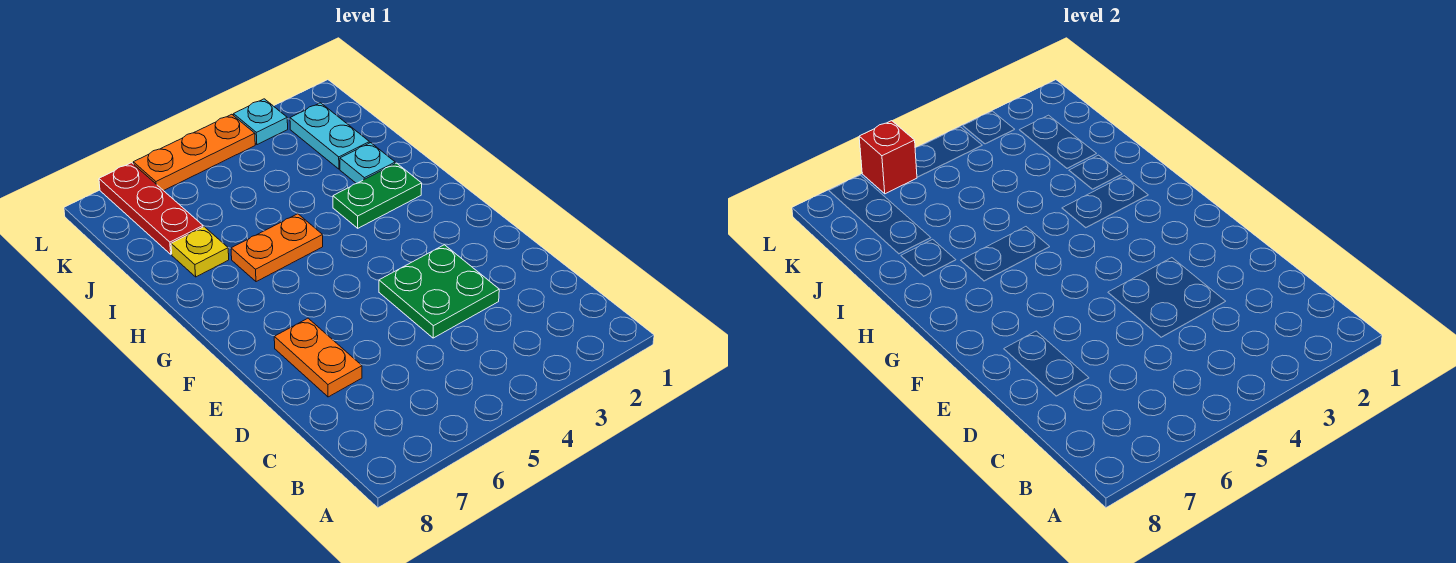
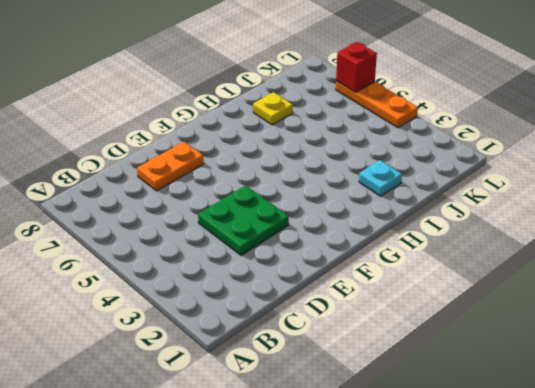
none -> green 1x2 plate [333,163,422,228]
none -> orange 1x2 plate [231,214,323,282]

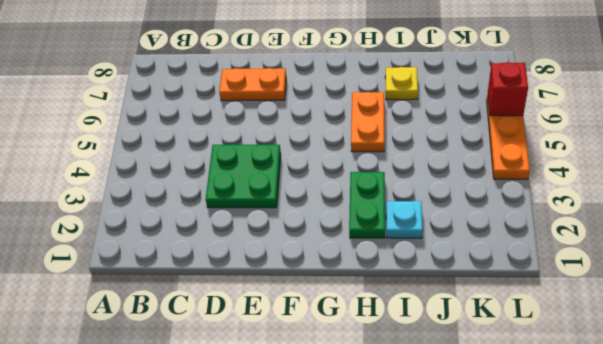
none -> cyan 1x2 plate [290,103,369,169]
none -> red 1x3 plate [99,163,203,254]

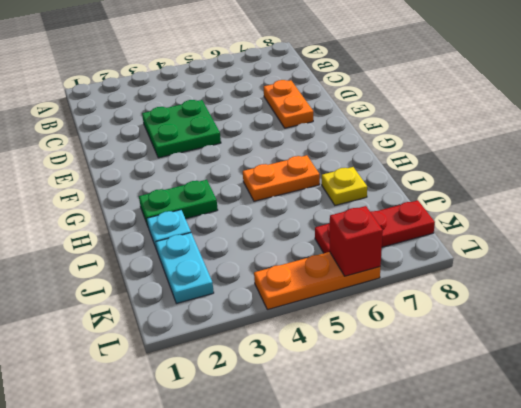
red 1x3 plate [315,200,435,253] -> red 1x3 plate turned to [99,163,203,254]
none -> cyan 1x1 plate [233,99,288,145]

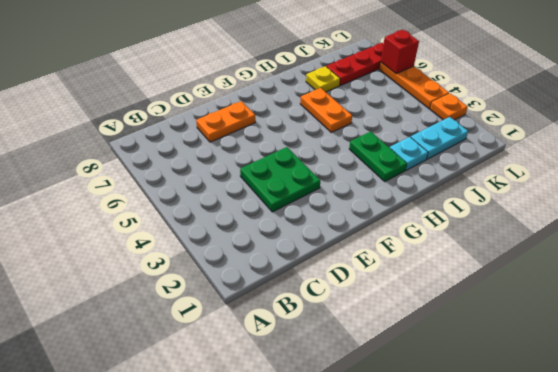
orange 1x1 plate [430,93,468,120] -> cyan 1x1 plate [233,99,288,145]

